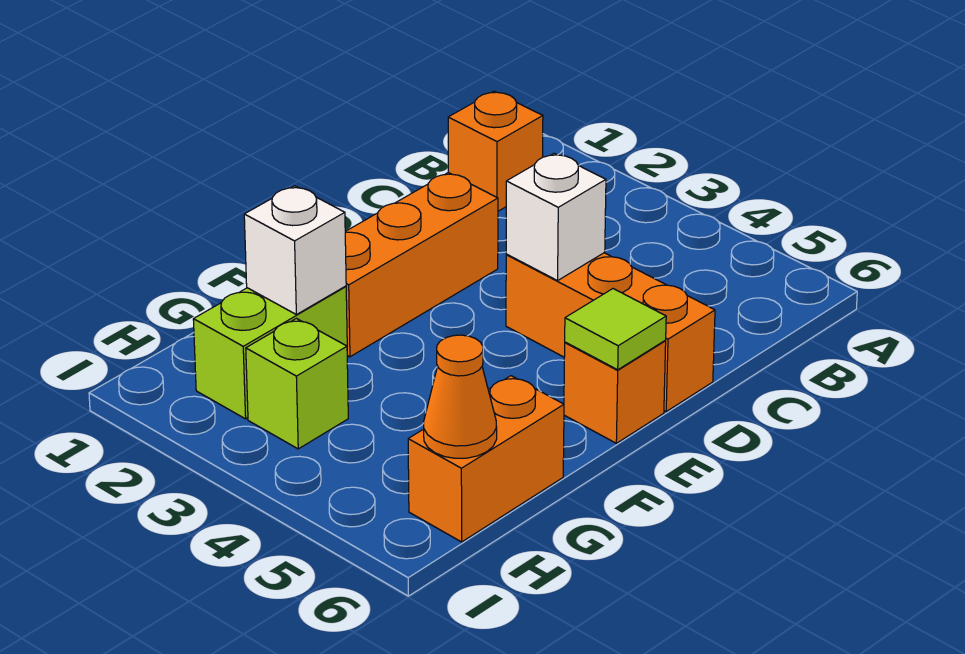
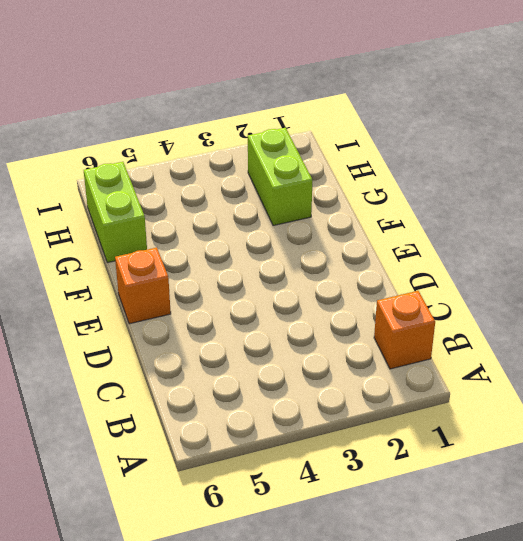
lime 1x2 brick [84,162,147,263] -> orange 1x2 brick [408,376,564,542]
none -> orange 1x3 brick [345,173,498,357]
none -> orange 1x3 brick [506,253,715,411]

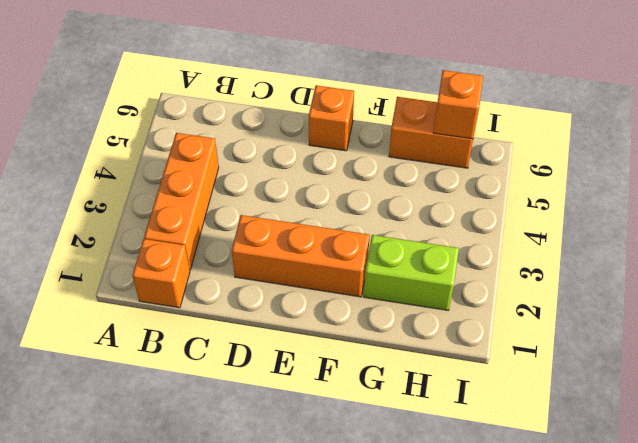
orange 1x3 brick [144,133,219,270] -> orange 1x3 brick moved to [506,253,715,411]
orange 1x1 brick [433,70,483,139] -> orange 1x1 cone [424,335,497,458]
none -> lime 1x1 brick [246,319,348,449]
none -> white 1x1 brick [506,153,606,281]

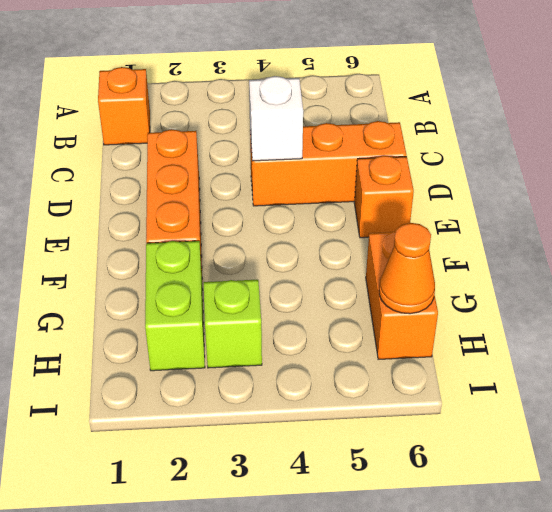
none -> lime 1x1 tile [565,289,666,370]
none -> white 1x1 brick [244,186,346,315]

